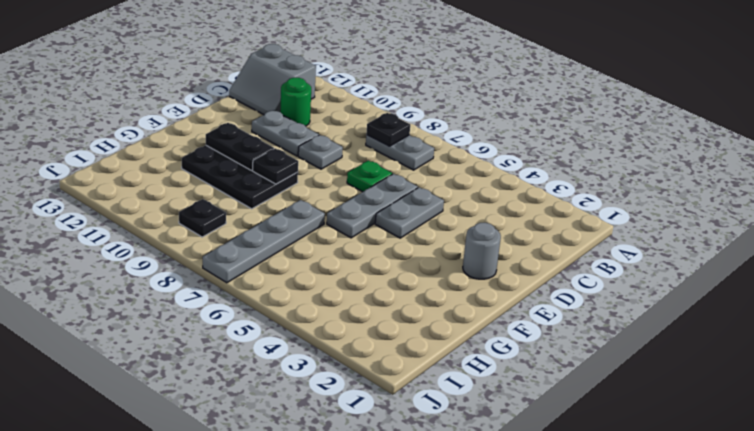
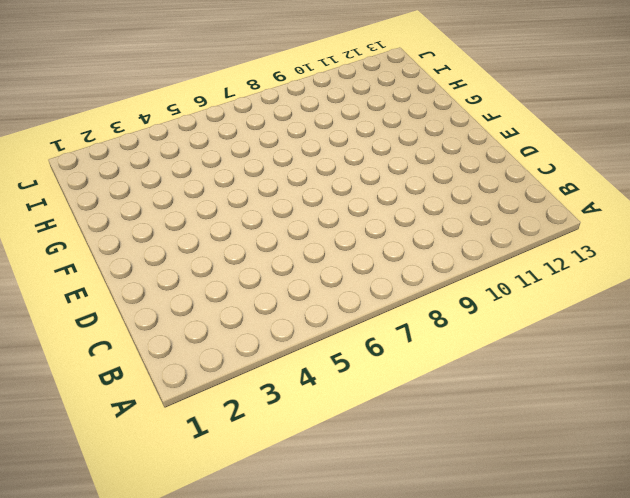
none -> grey 1x2 plate [366,135,434,170]
none -> grey 2x2 slope [229,44,316,115]
none -> green 1x1 round brick [280,78,311,126]

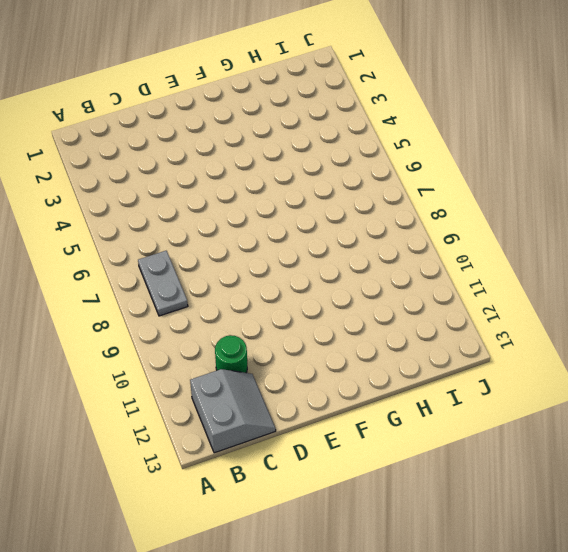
none -> grey 1x2 plate [375,187,444,238]
none -> grey 1x3 plate [327,174,418,238]
none -> green 1x1 plate [347,161,392,192]

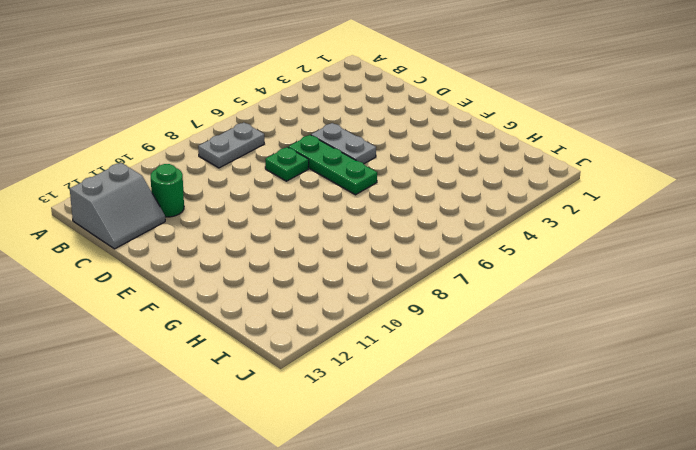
green 1x3 plate [288,135,377,195] -> grey 1x3 plate [327,174,418,238]
none -> grey 1x1 plate [298,135,343,169]
none -> grey 1x2 plate [252,110,319,156]
none -> grey 1x1 round brick [463,223,501,279]

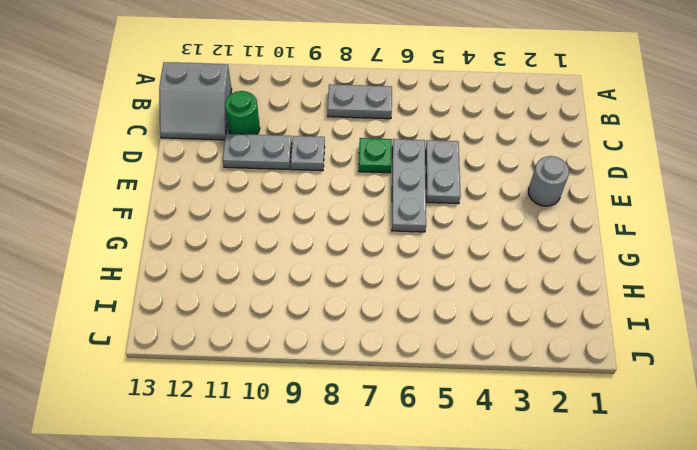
none -> black 2x3 plate [182,145,298,209]
none -> grey 1x4 plate [203,200,325,283]
none -> black 1x1 plate [179,199,226,237]

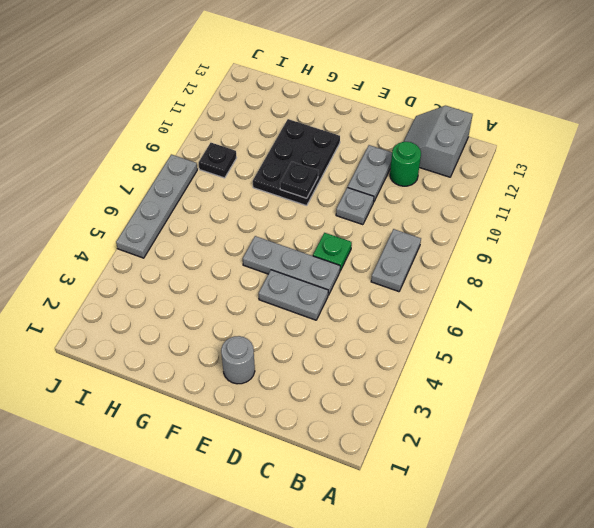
grey 1x4 plate [116,154,197,258] -> grey 1x4 plate turned to [203,200,325,283]
none -> black 1x1 plate [366,113,410,146]
none -> black 1x2 plate [206,123,274,170]

